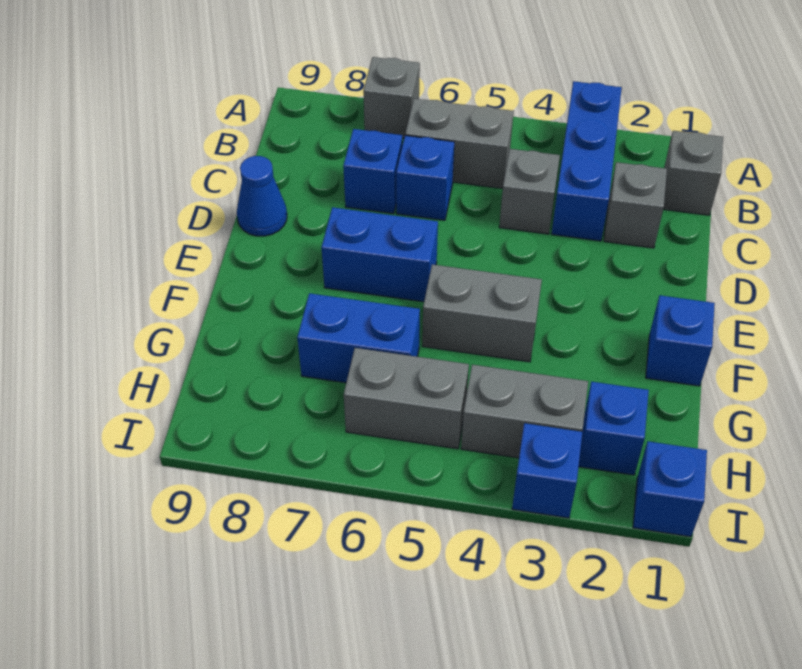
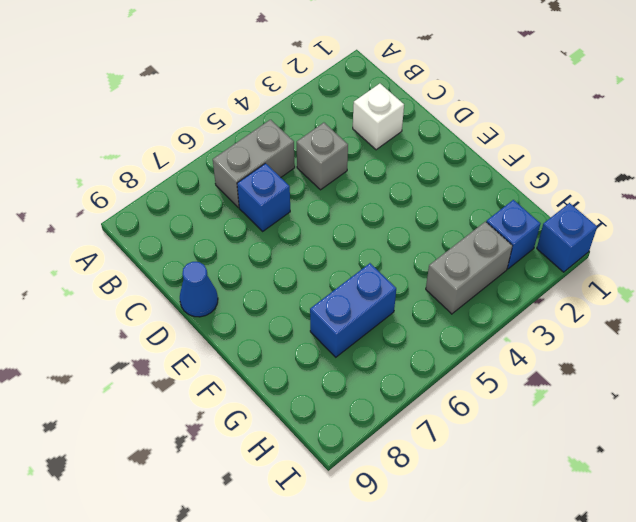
white 1x1 brick [353,84,404,150] -> grey 1x1 brick [604,162,667,248]
none -> blue 1x3 brick [551,81,622,241]
none -> grey 1x1 brick [363,57,420,138]
none -> grey 1x1 brick [663,131,723,215]

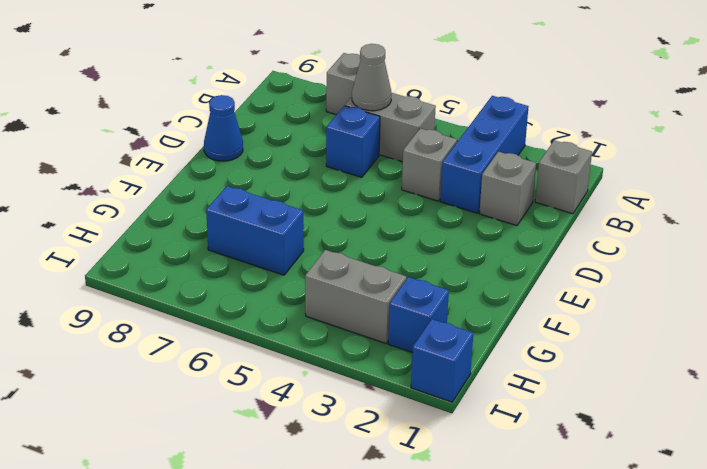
grey 1x1 cone [352,44,391,111] -> none
none -> blue 1x1 brick [343,129,402,214]
none -> blue 1x2 brick [321,207,438,302]
none -> blue 1x1 brick [646,295,715,386]

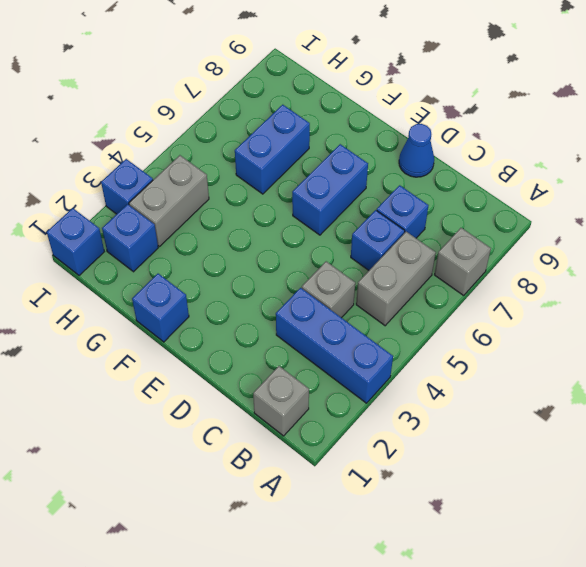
none -> grey 1x1 brick [604,162,667,248]
none -> grey 1x2 brick [422,264,542,362]
none -> grey 1x2 brick [344,348,469,449]

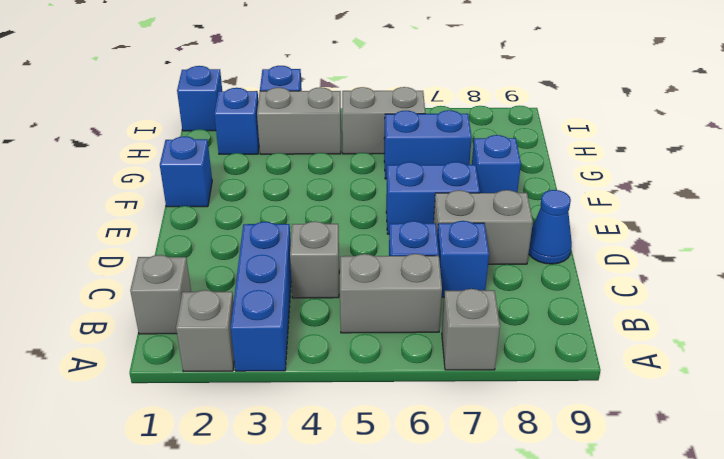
grey 1x1 brick [176,290,234,372] -> grey 1x1 brick moved to [604,162,667,248]
grey 1x2 brick [434,190,533,264] -> grey 1x2 brick moved to [422,264,542,362]
blue 1x1 brick [472,135,521,193] -> none

